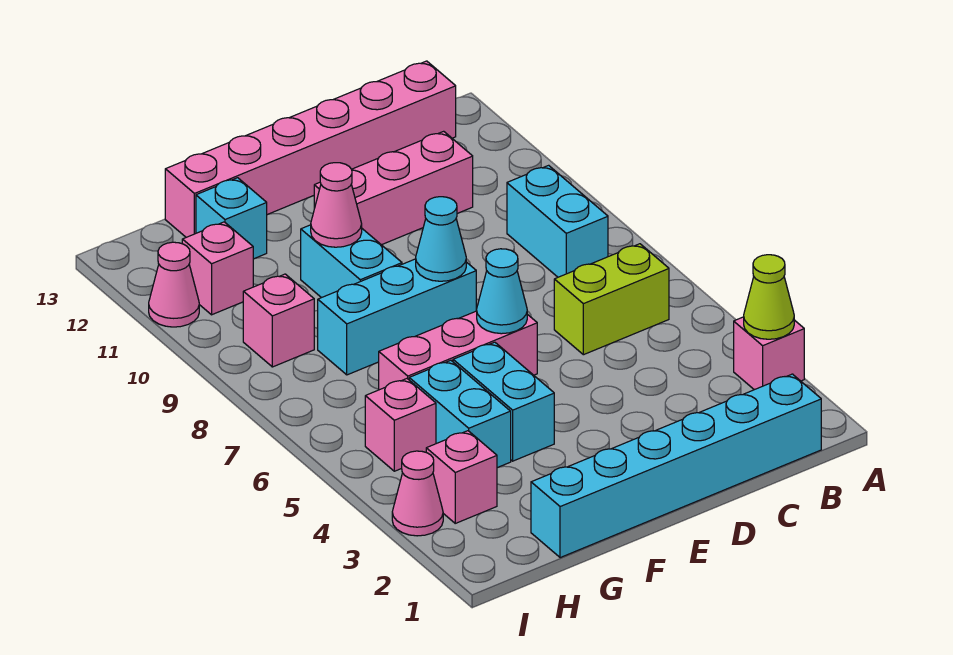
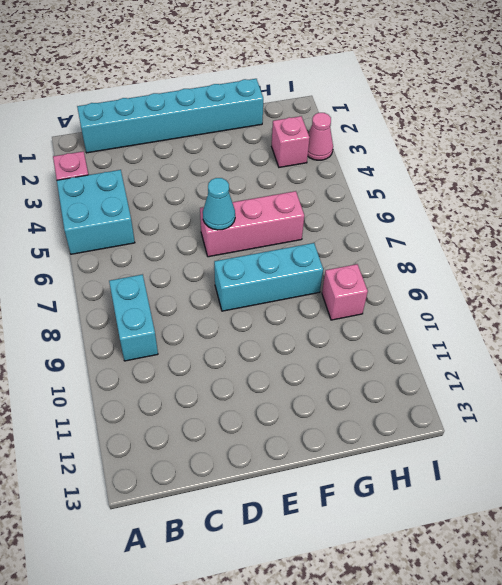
cyan 2x2 brick [57,170,135,254] -> none
none -> lime 1x2 brick [554,244,669,355]
none -> pink 1x6 brick [165,61,456,237]
none -> pink 1x3 brick [314,131,473,245]

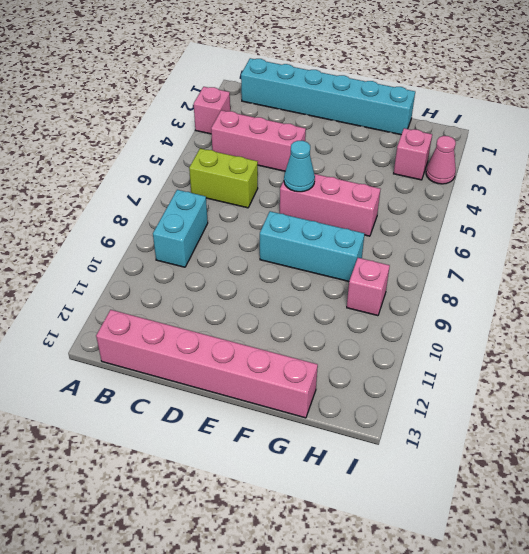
pink 1x3 brick [211,110,306,171] -> pink 1x3 brick moved to [314,131,473,245]
none -> cyan 1x2 brick [453,342,554,461]
none -> cyan 1x2 brick [301,225,402,298]
none -> cyan 1x2 brick [409,360,511,468]

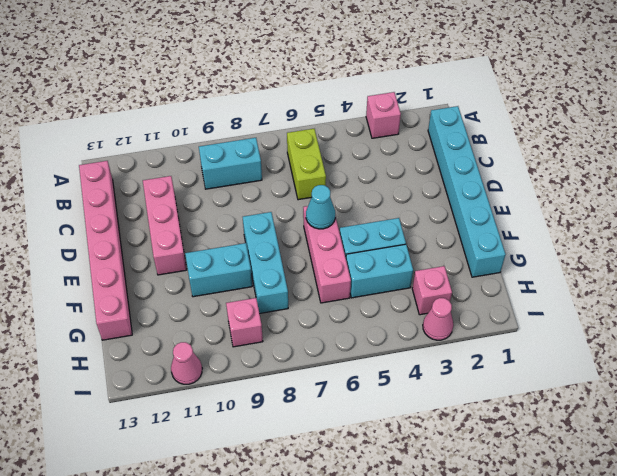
none -> cyan 1x1 brick [196,178,267,259]
none -> pink 1x1 brick [365,379,436,471]
none -> pink 1x1 brick [182,222,253,315]

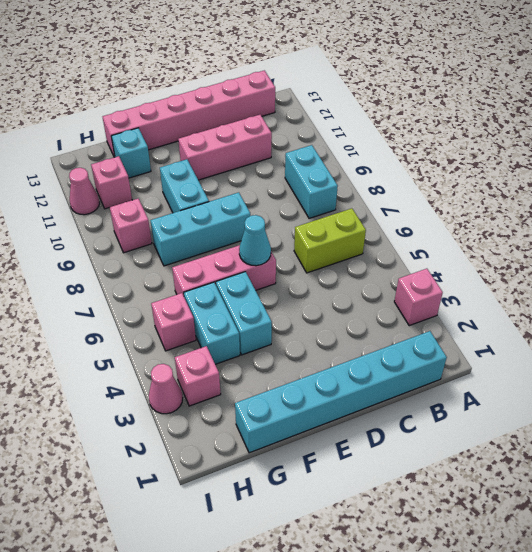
none -> lime 1x1 cone [744,255,794,339]
none -> cyan 1x1 cone [416,197,466,281]
none -> pink 1x1 cone [311,163,362,247]

